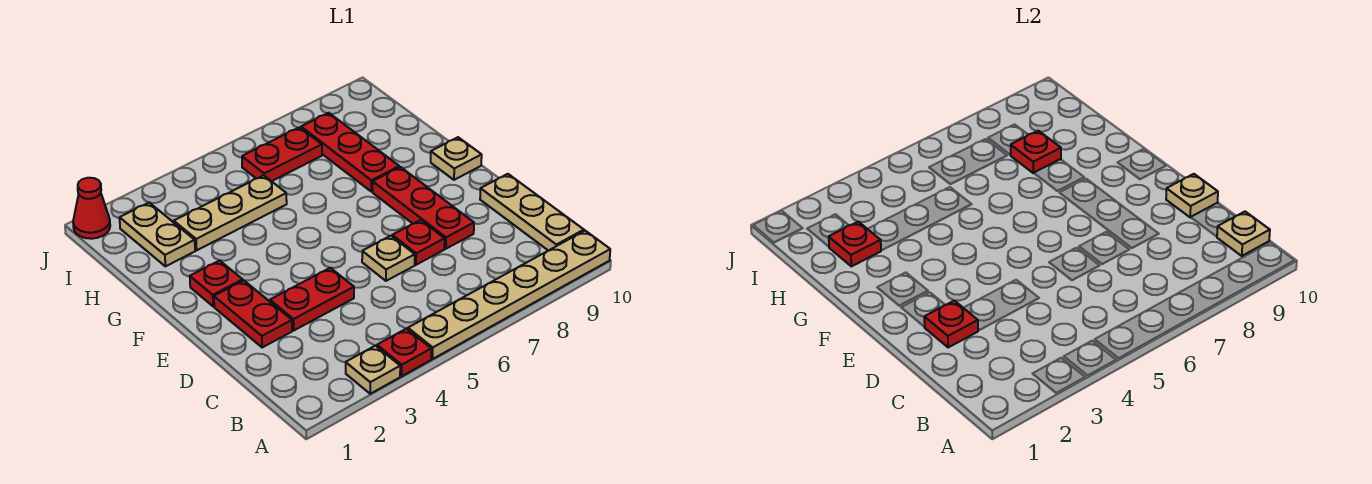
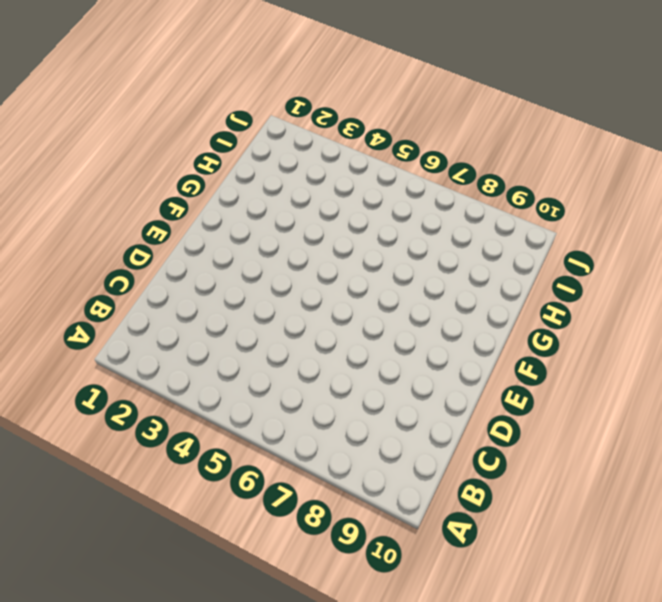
none -> tan 1x1 plate [346,346,400,394]
none -> red 1x1 plate [377,329,431,376]
none -> tan 1x6 plate [408,231,610,359]

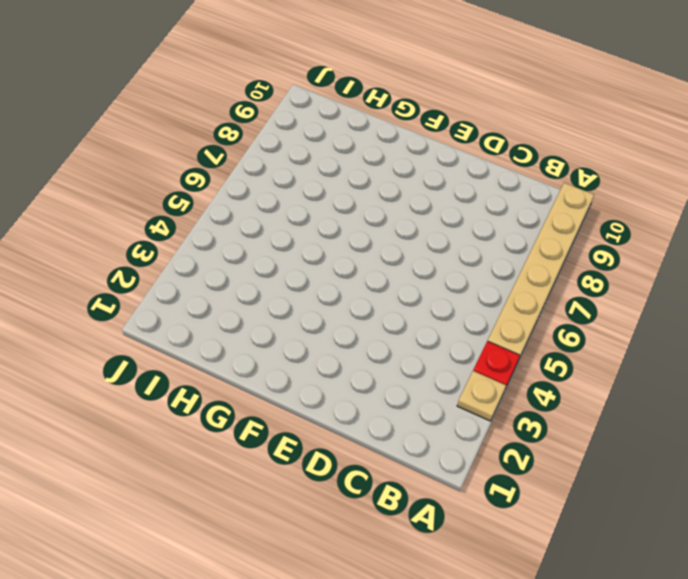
none -> tan 1x3 plate [480,174,584,251]
none -> red 1x2 plate [214,280,292,348]
none -> red 1x2 plate [270,268,354,330]

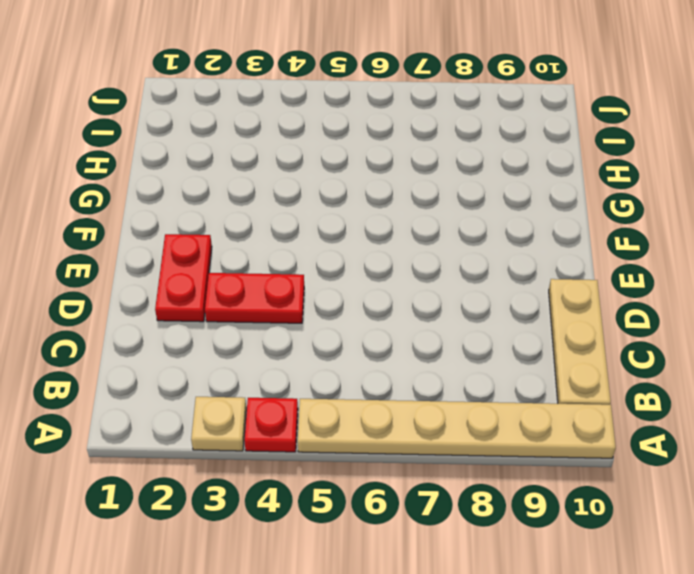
none -> tan 1x1 plate [362,236,415,281]
none -> red 1x1 plate [392,220,445,265]
none -> red 1x3 plate [373,167,474,249]

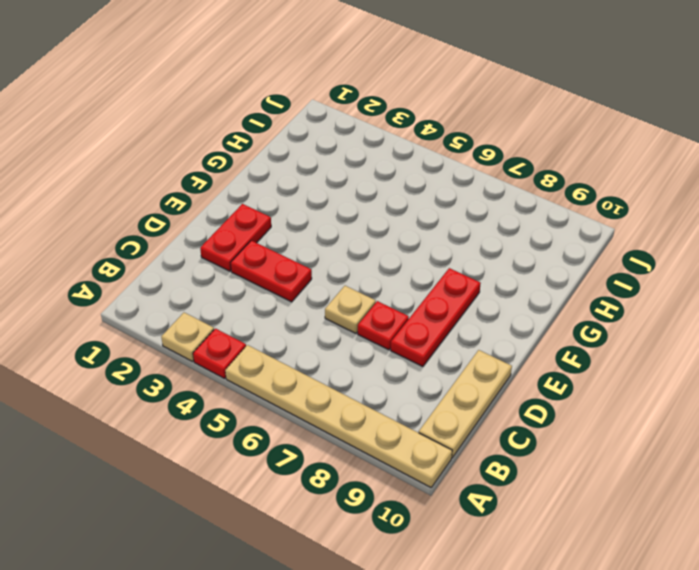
none -> red 1x1 plate [190,260,243,306]
none -> tan 1x1 plate [431,137,482,180]
none -> red 1x3 plate [301,113,399,192]

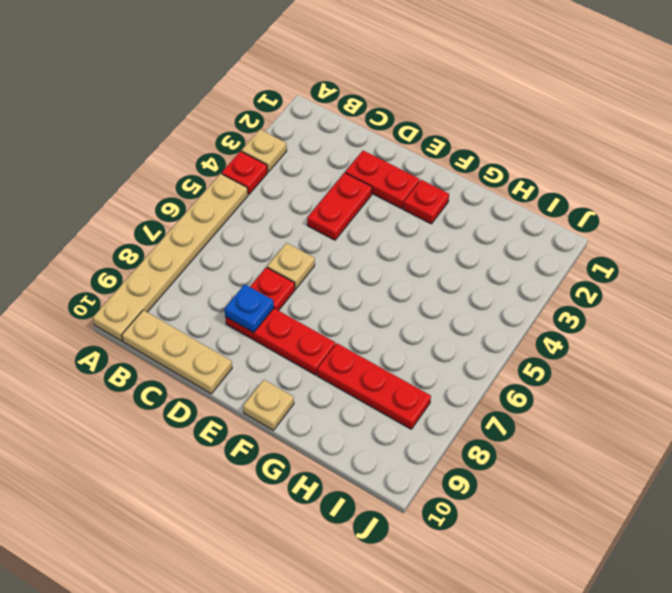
blue 1x1 plate [224,284,274,333] -> none
none -> tan 1x2 plate [120,203,195,266]
none -> tan 1x3 plate [174,175,287,250]
none -> red 1x2 plate [242,127,322,181]

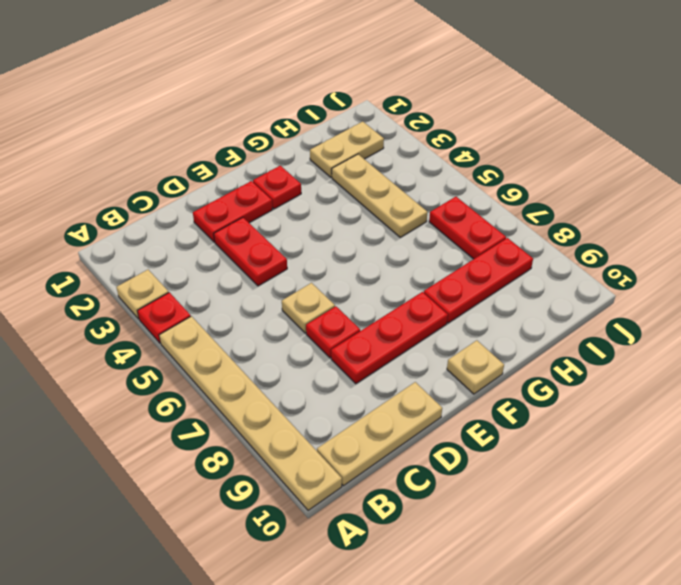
none -> red 1x1 cone [73,178,110,239]
none -> tan 1x1 plate [1217,212,1270,256]
none -> red 1x1 plate [924,301,978,348]

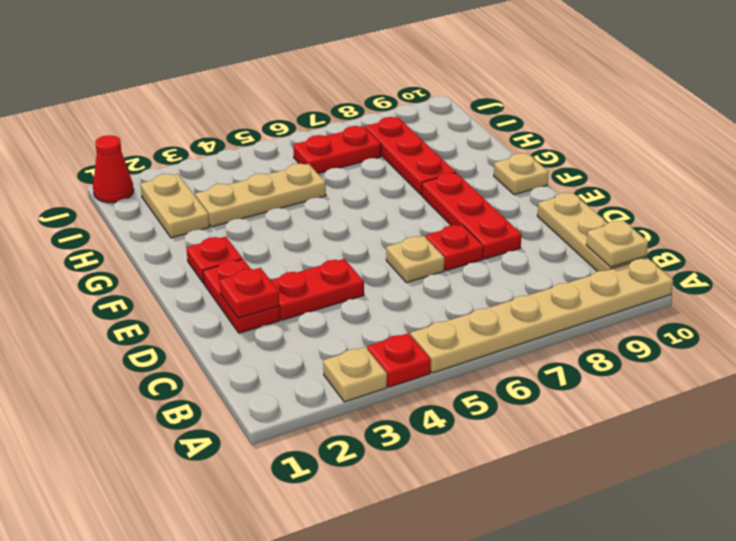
none -> tan 1x1 plate [1166,174,1218,217]
none -> red 1x1 plate [829,222,881,266]
none -> red 1x1 plate [1011,131,1061,173]

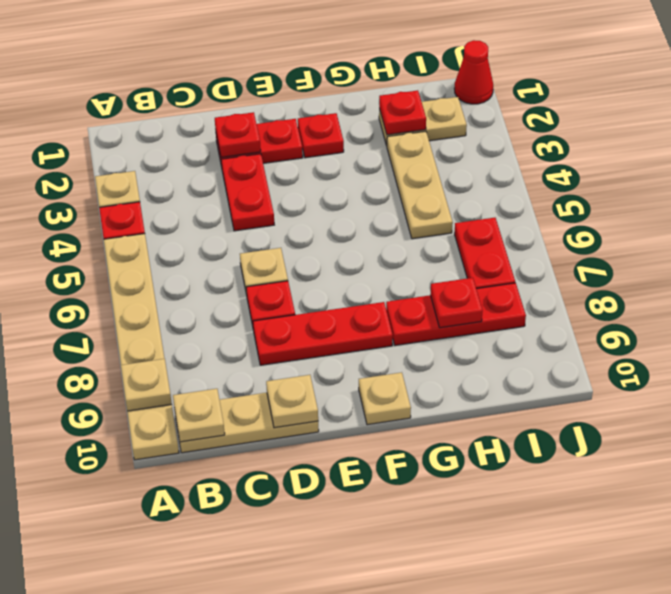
tan 1x1 plate [121,359,172,411] -> none

